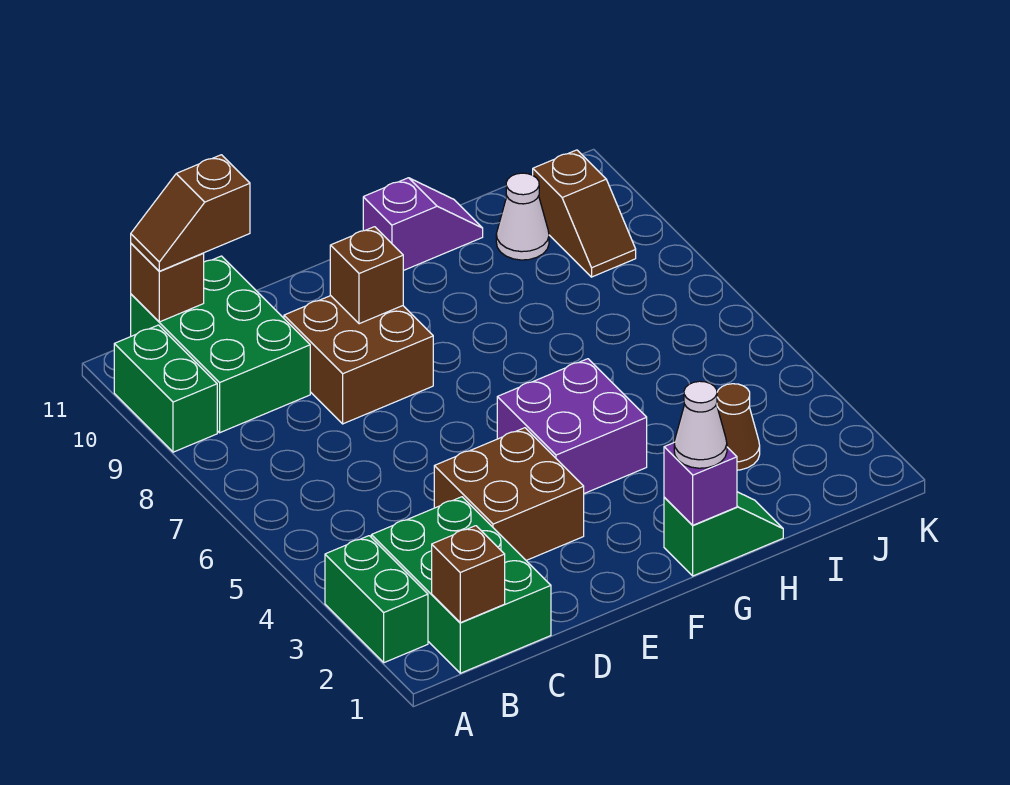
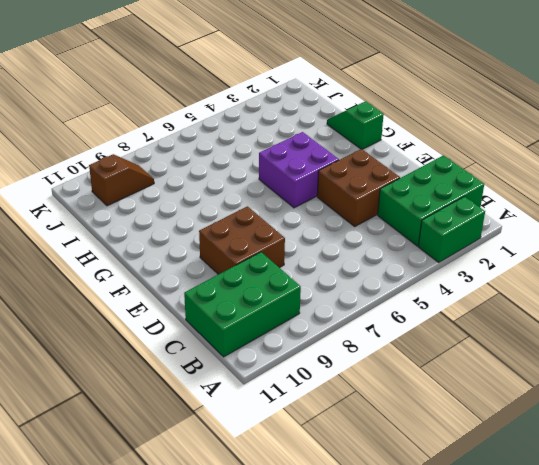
none -> green 1x2 brick [114,325,217,452]
none -> purple 1x2 slope [363,178,483,271]
none -> brown 1x1 cone [717,384,760,470]

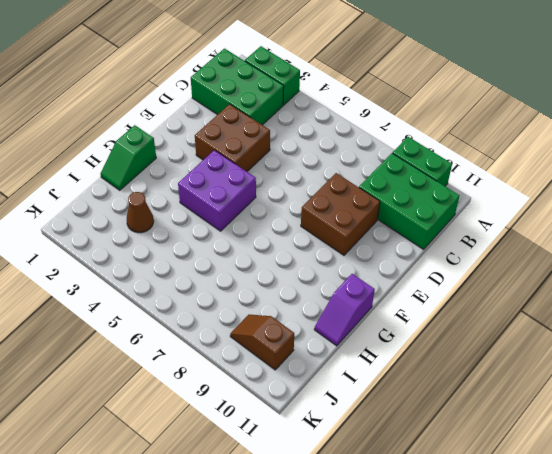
none -> white 1x1 cone [496,173,549,260]
none -> brown 1x1 brick [432,526,505,623]
none -> brown 1x1 brick [131,244,204,322]

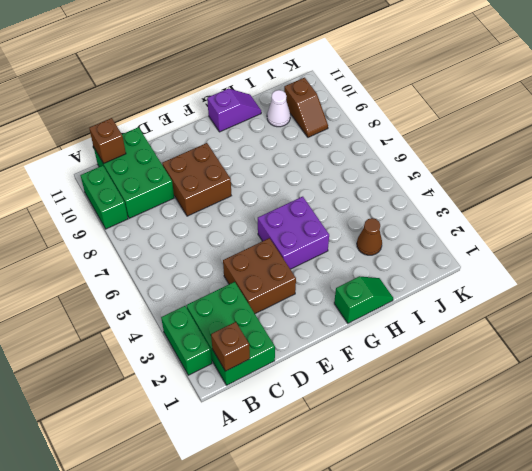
none -> brown 1x1 brick [330,227,403,324]
none -> purple 1x1 brick [664,443,737,525]
none -> brown 1x2 slope [131,155,250,271]

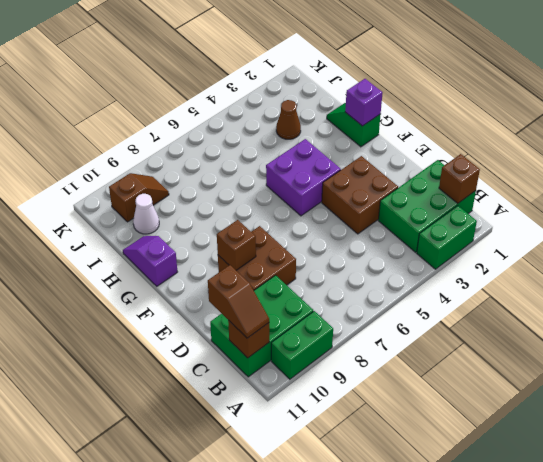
none -> white 1x1 cone [674,381,727,468]

